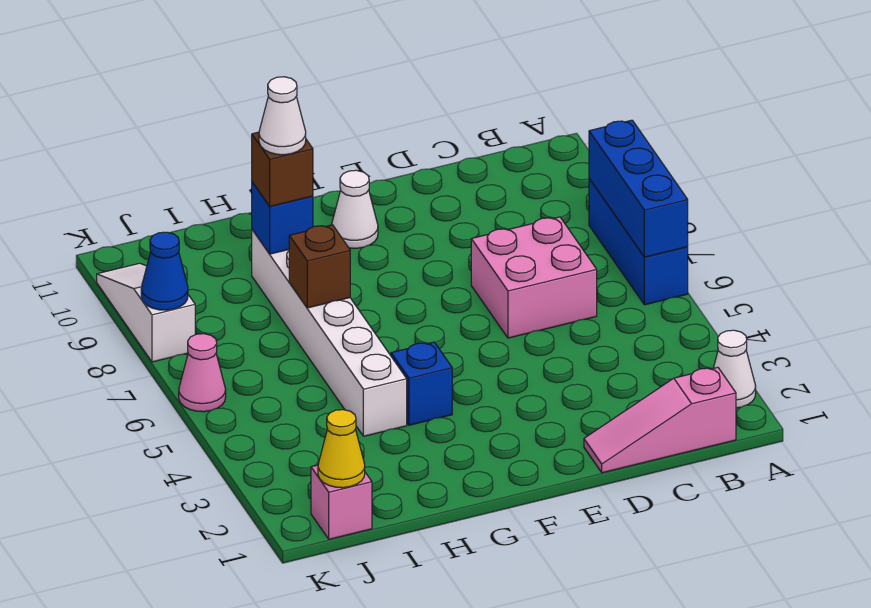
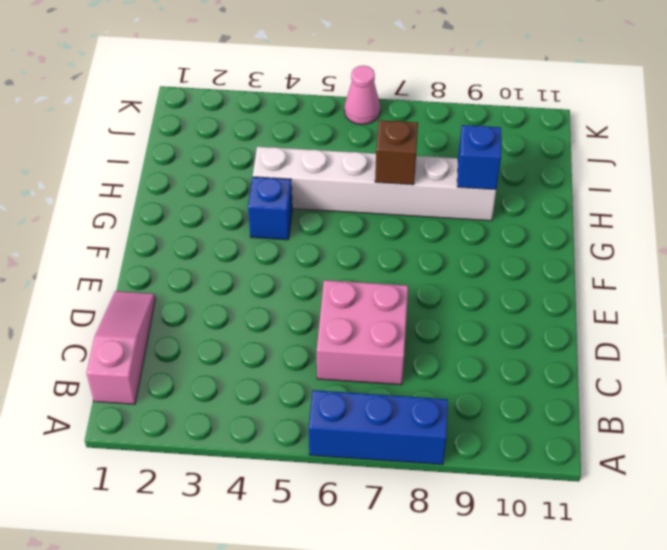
none -> white 1x1 cone [714,330,756,408]
none -> white 1x1 cone [332,170,378,248]
none -> pink 1x1 brick [311,465,372,539]

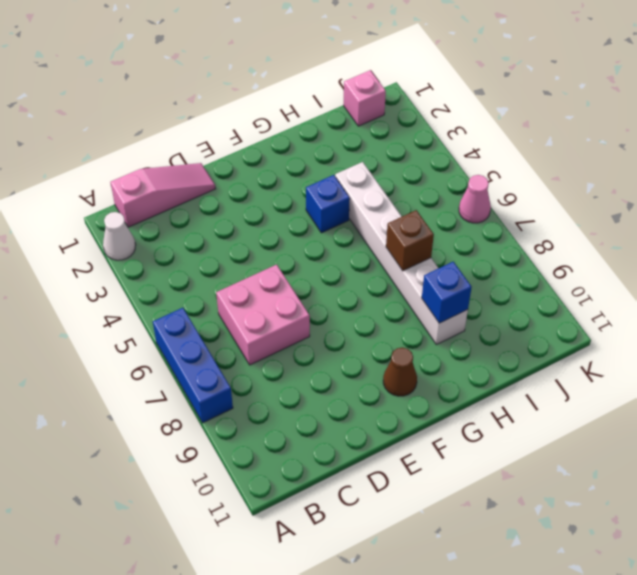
brown 1x1 cone [383,347,417,396] -> white 1x1 cone [332,170,378,248]
none -> white 1x3 slope [97,263,195,362]
none -> blue 1x3 brick [589,120,688,257]
none -> yellow 1x1 cone [318,410,365,488]

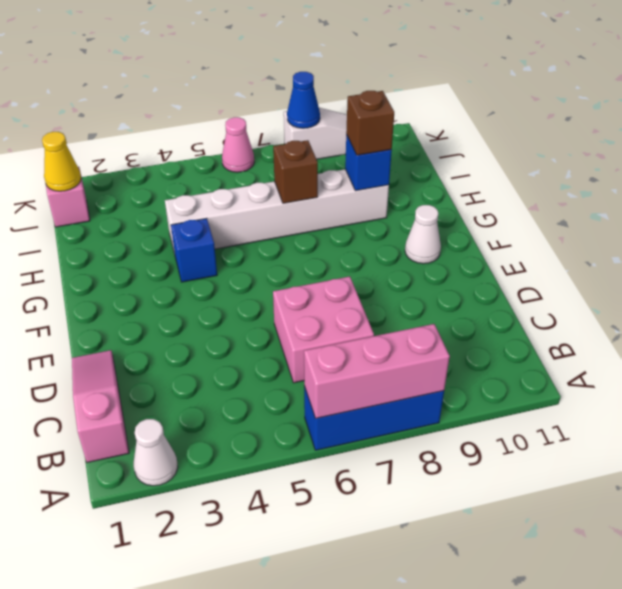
pink 1x3 brick [304,324,450,418] -> blue 1x3 brick [589,120,688,257]
none -> white 1x1 cone [259,77,306,155]

